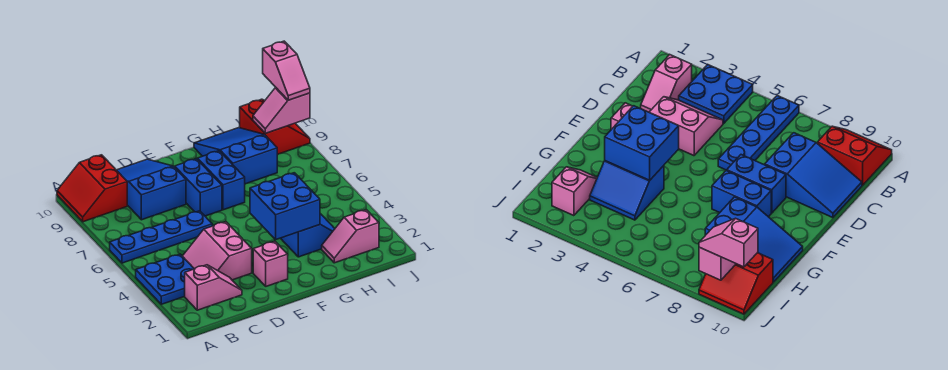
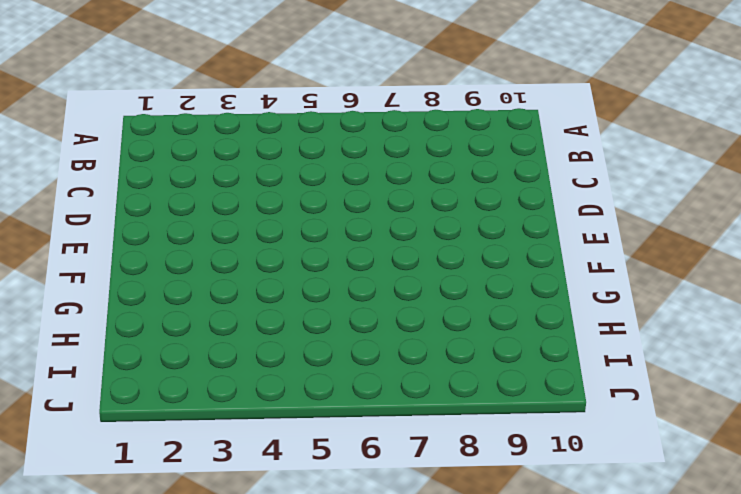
none -> blue 2x2 plate [136,254,194,304]
none -> blue 1x4 plate [110,211,212,263]
none -> red 2x2 slope [57,155,127,222]

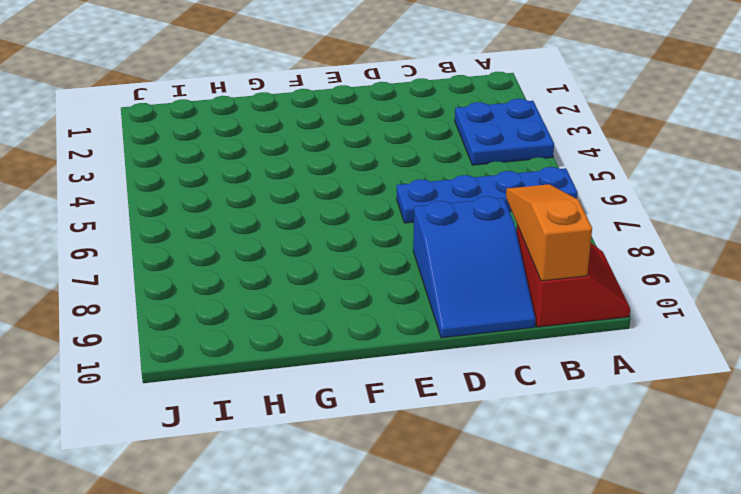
orange 1x3 slope [506,184,592,281] -> none
none -> pink 1x2 slope [185,265,242,310]
none -> pink 2x2 slope [183,222,252,280]
none -> pink 1x1 brick [253,241,288,286]

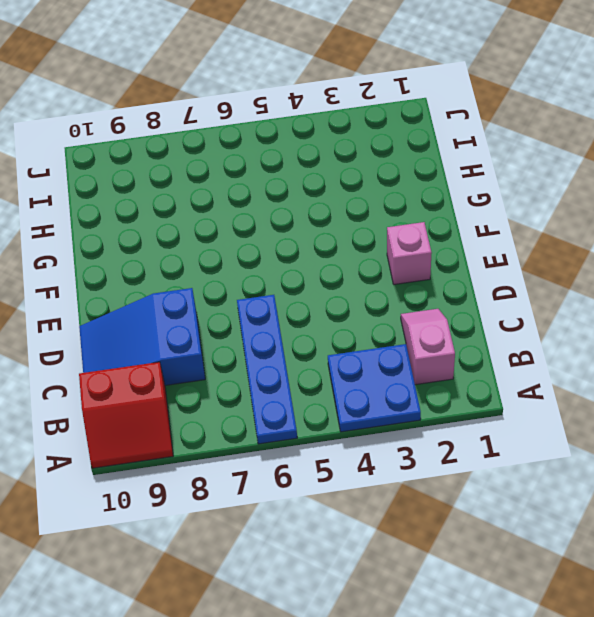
none -> pink 2x2 slope [183,222,252,280]
none -> blue 1x2 brick [175,159,222,216]
none -> blue 1x2 brick [197,151,245,210]

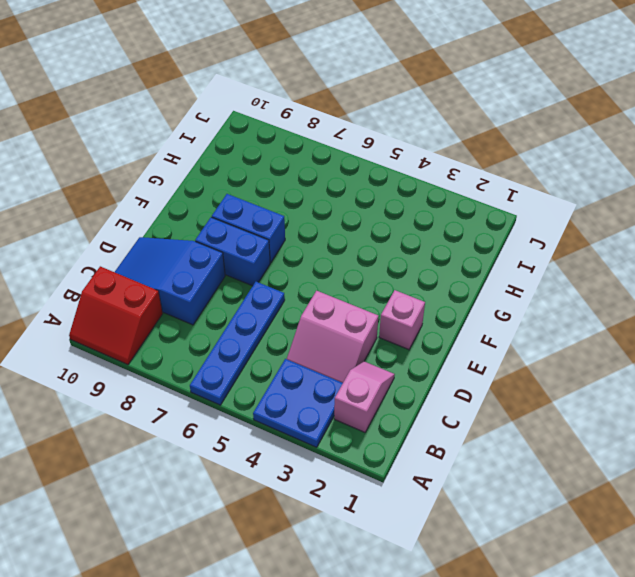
none -> blue 2x2 slope [281,214,335,257]
none -> blue 2x3 slope [194,128,277,184]
none -> pink 1x2 slope [322,210,379,263]

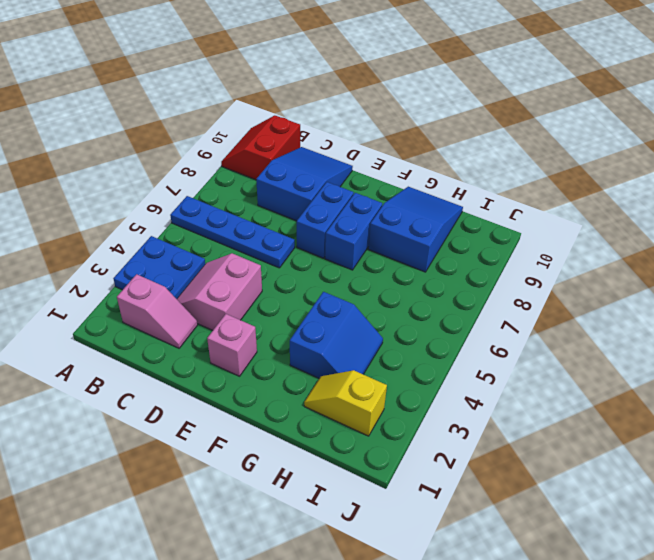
yellow 1x2 slope [304,370,387,436] -> pink 1x2 slope [322,210,379,263]
none -> red 2x2 slope [240,99,310,155]
none -> blue 2x2 brick [250,173,320,239]
none -> pink 1x2 slope [253,88,310,133]

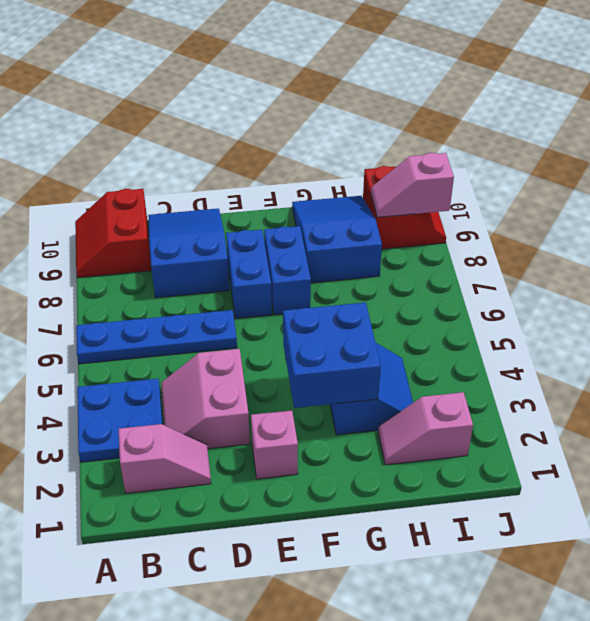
none -> pink 1x2 slope [263,41,310,100]

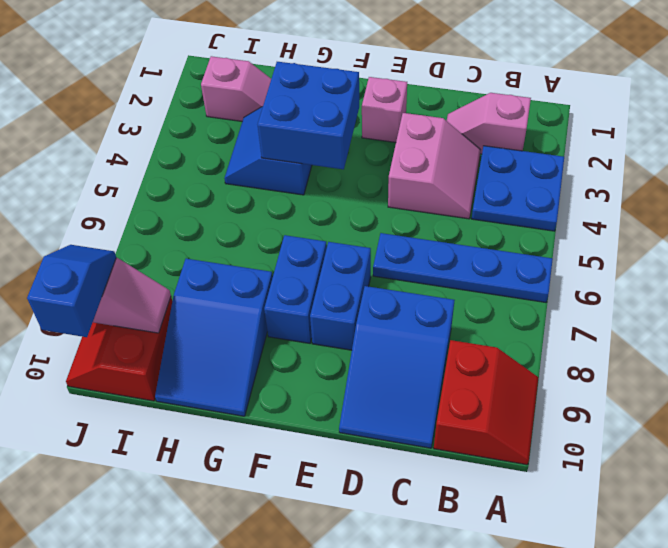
blue 1x2 slope [27,245,116,337] -> pink 1x2 slope [263,41,310,100]

